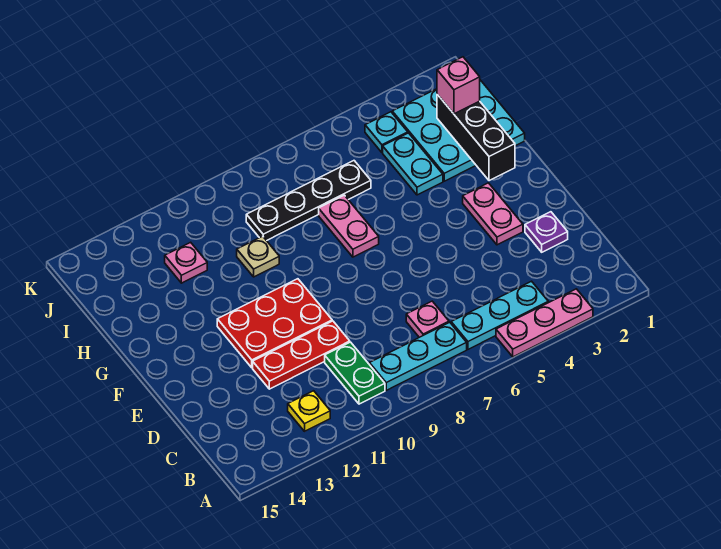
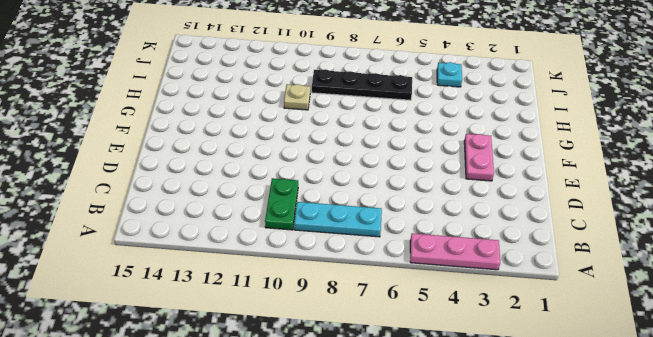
none -> cyan 1x3 plate [451,281,548,349]
none -> yellow 1x1 plate [288,391,330,431]
none -> pink 1x1 plate [406,301,449,337]

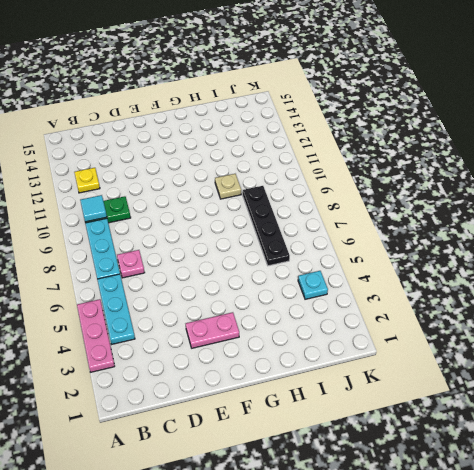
cyan 1x1 tile [80,195,107,222] -> none
none -> purple 1x1 plate [525,212,568,252]
none -> red 1x3 plate [253,321,350,389]
none -> red 2x3 plate [217,279,332,368]

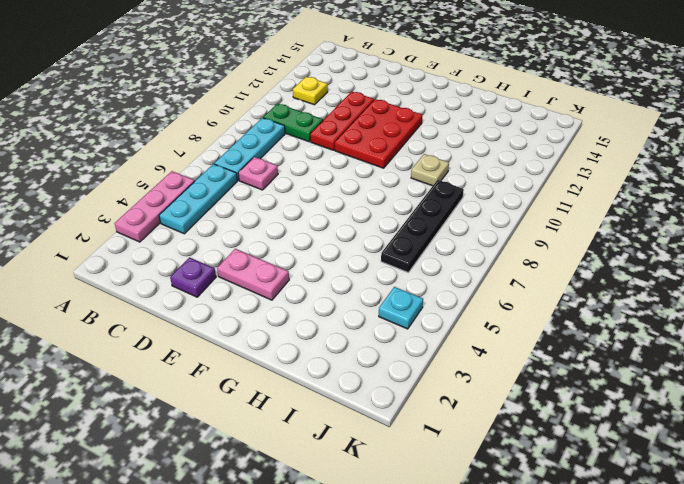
none -> pink 1x2 plate [319,195,379,257]
none -> cyan 3x3 plate [392,80,525,181]
none -> cyan 1x2 plate [383,133,443,195]

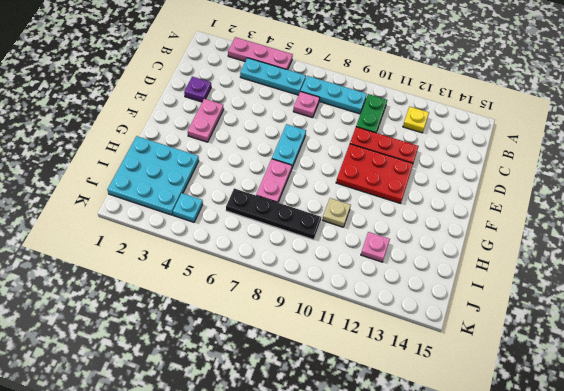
cyan 1x2 plate [272,124,306,168] -> cyan 1x2 plate moved to [383,133,443,195]
none -> black 1x3 brick [437,94,515,181]
none -> pink 1x1 brick [437,57,480,114]

